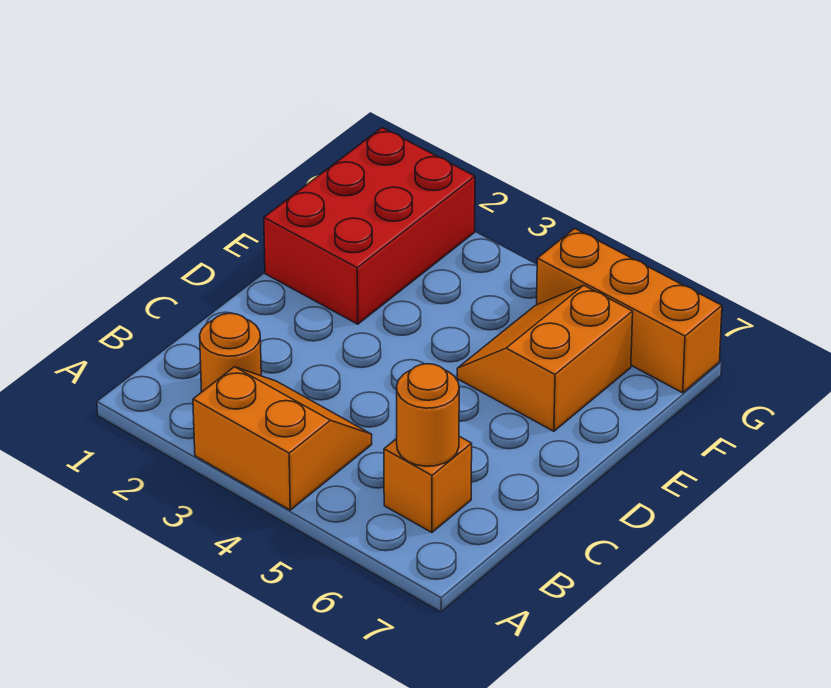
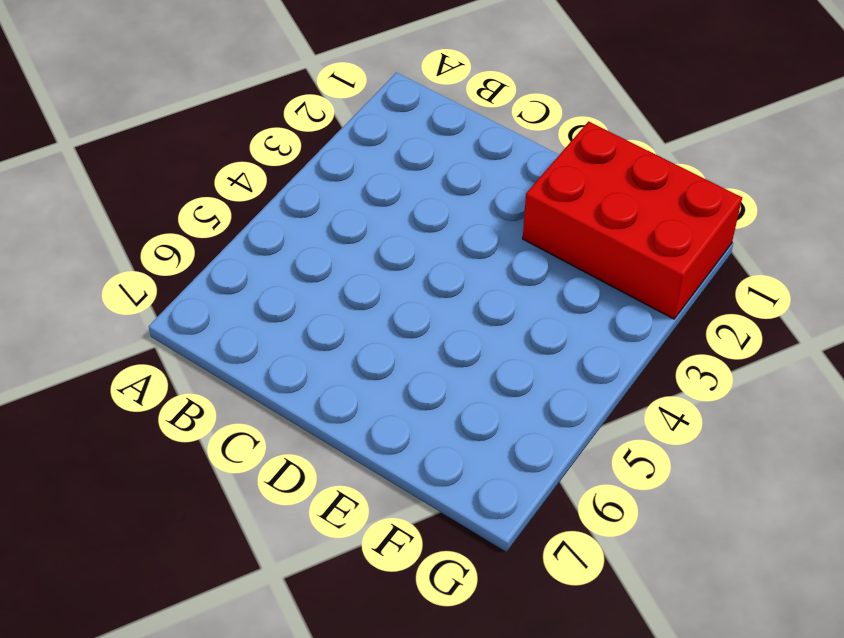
none -> orange 2x2 slope [193,367,372,510]
none -> orange 1x1 round brick [200,313,261,392]

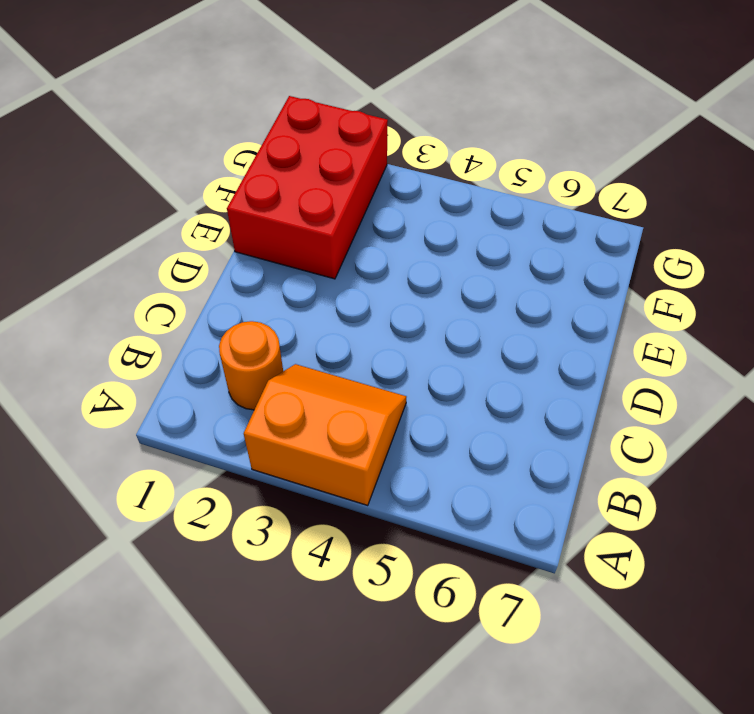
none -> orange 1x1 brick [384,436,472,533]
none -> orange 2x2 slope [457,285,633,431]

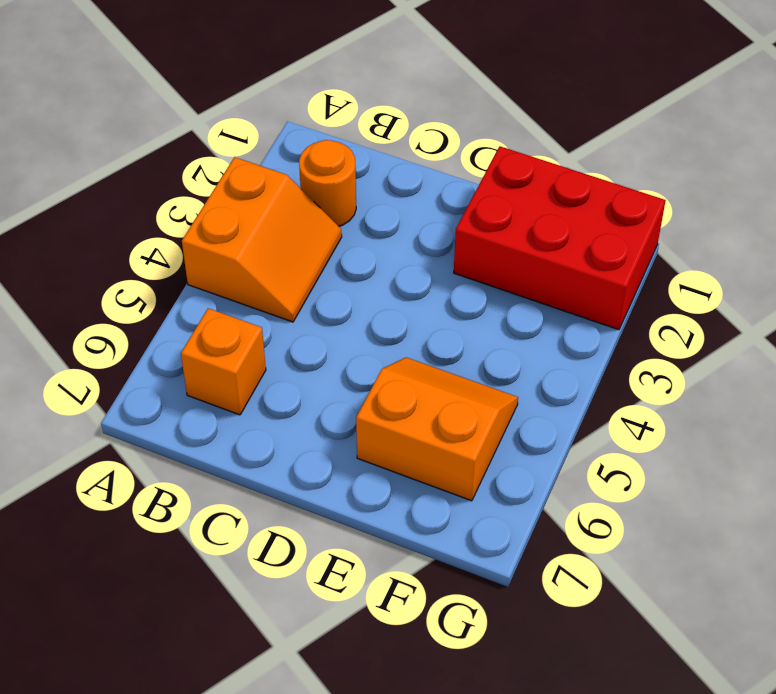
none -> orange 1x3 brick [537,228,722,393]
none -> orange 1x1 round brick [397,364,459,466]

